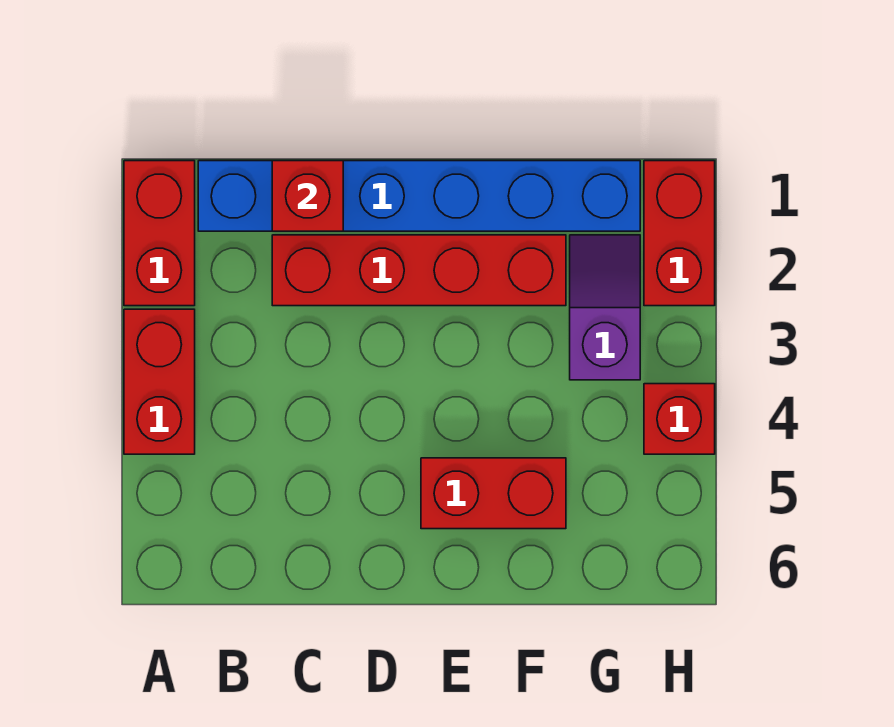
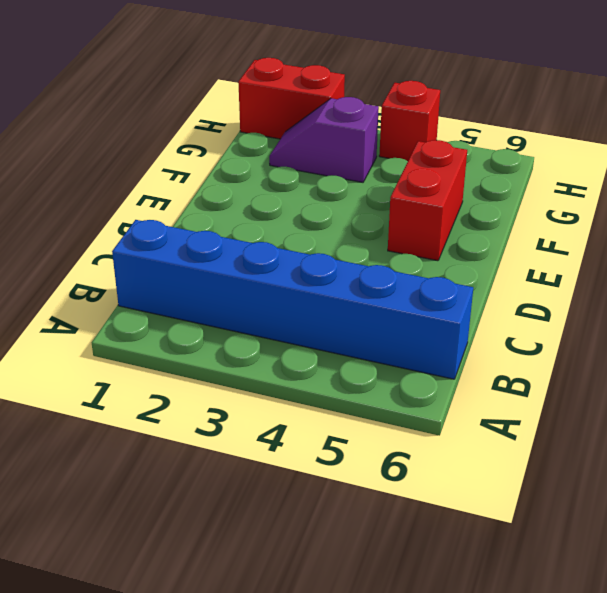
blue 1x6 brick [112,220,473,379] -> blue 1x6 brick turned to [198,161,640,231]
none -> red 1x2 brick [124,161,195,306]
none -> red 1x2 brick [124,309,195,454]

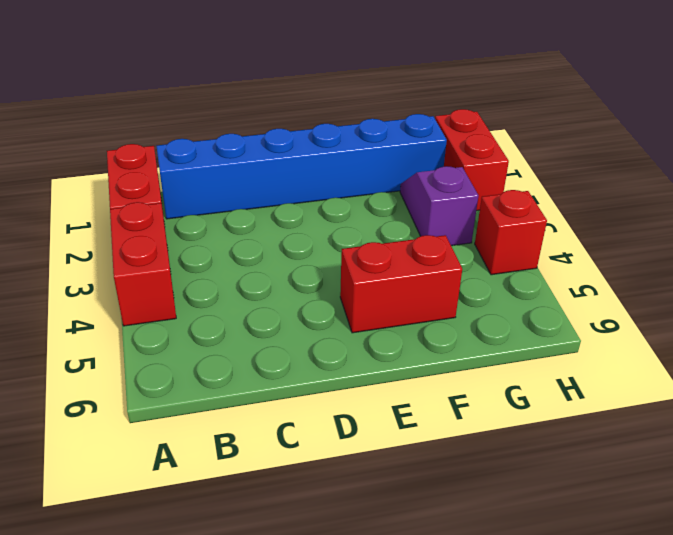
none -> red 1x4 brick [272,235,566,306]
none -> red 1x1 brick [272,161,343,231]

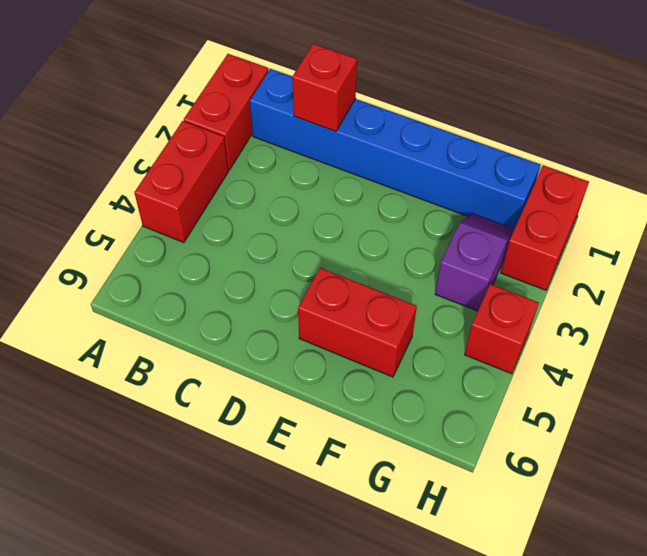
none -> red 1x4 brick [272,235,566,306]

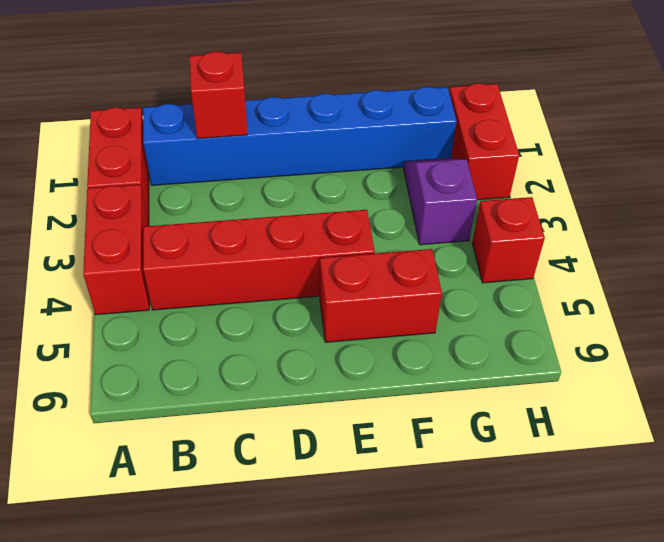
red 1x4 brick [143,210,375,310] -> red 1x4 brick moved to [272,235,566,306]

